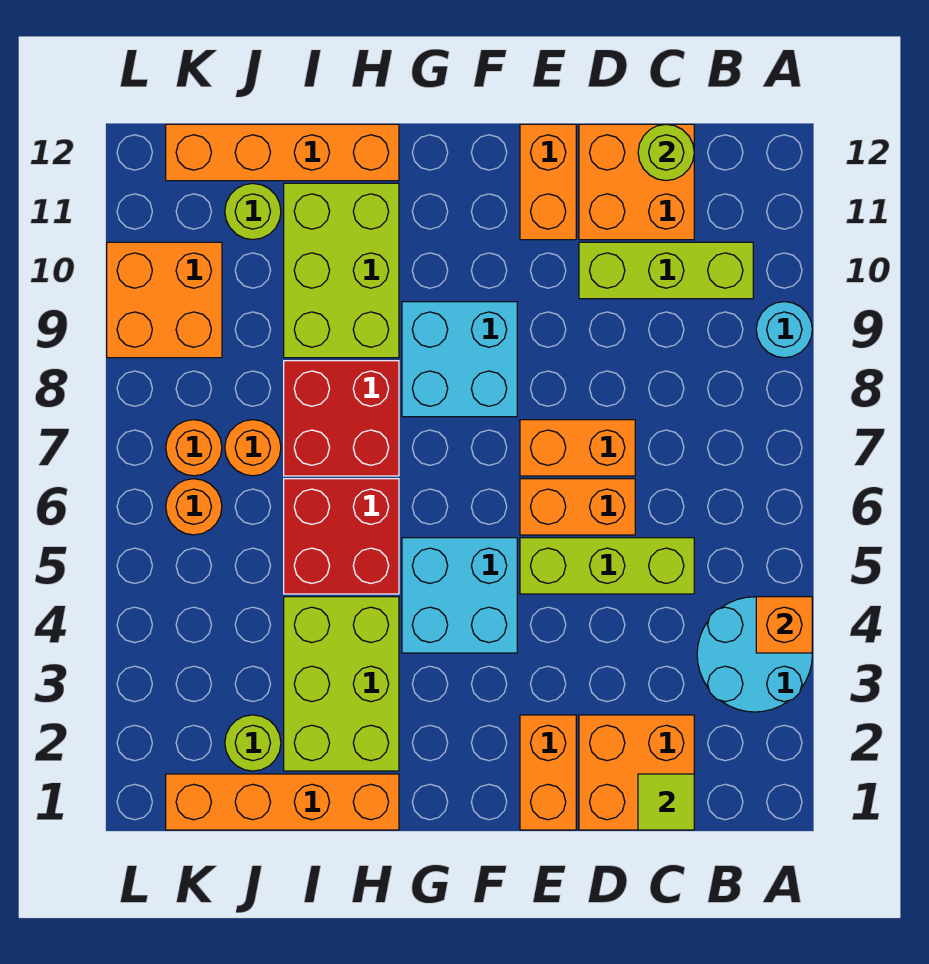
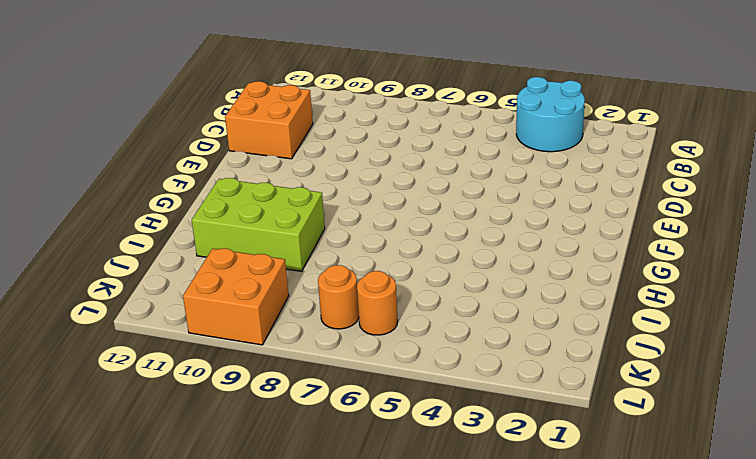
none -> cyan 1x1 round brick [756,302,812,358]
none -> lime 1x3 brick [579,242,753,299]
none -> orange 2x2 brick [579,715,694,830]

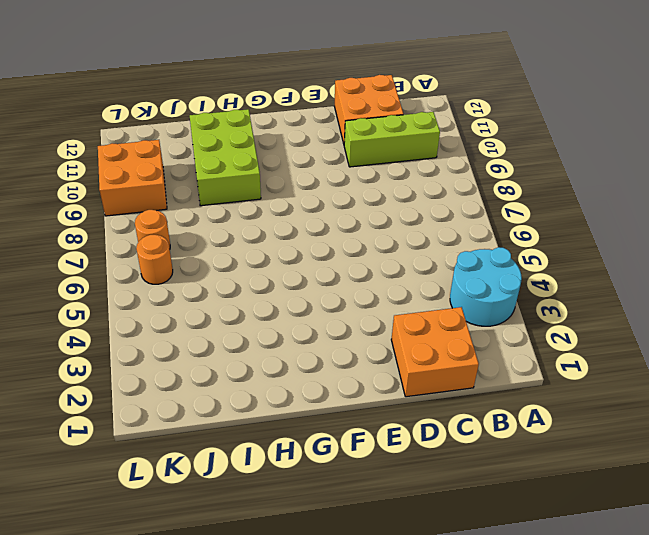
none -> cyan 1x1 round brick [756,302,812,358]
none -> lime 1x3 brick [520,538,694,594]
none -> orange 1x2 brick [520,479,635,535]

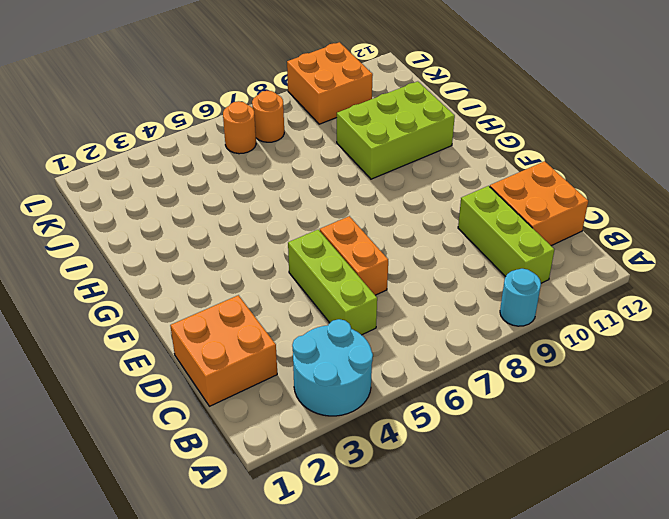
none -> orange 1x2 brick [520,420,635,476]
none -> orange 1x2 brick [520,715,576,830]
none -> orange 1x2 brick [520,124,576,240]

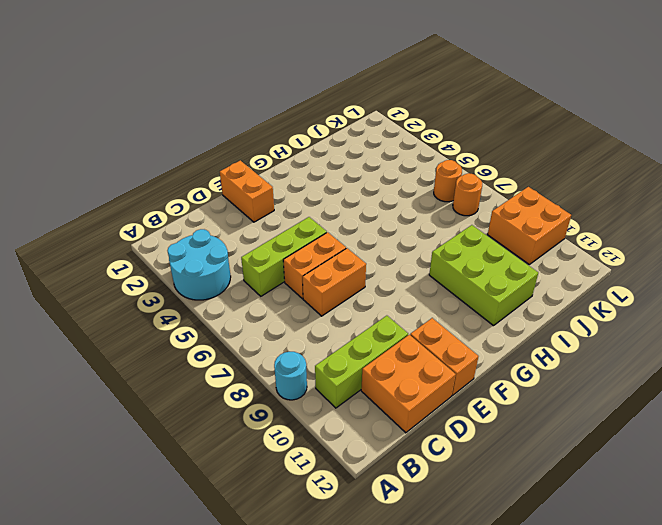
none -> orange 2x2 brick [579,715,694,830]
none -> cyan 2x2 brick [402,538,517,653]
none -> cyan 2x2 brick [402,302,517,417]

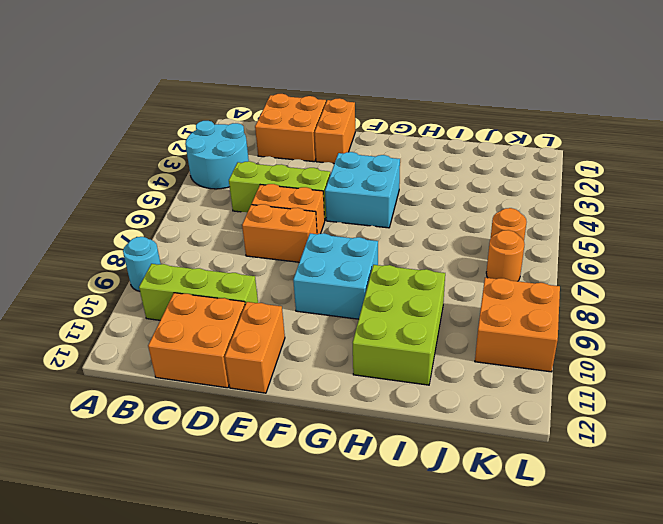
none -> orange 1x4 brick [166,774,399,830]
none -> lime 2x3 brick [284,597,399,771]
none -> red 2x2 brick [284,479,399,594]

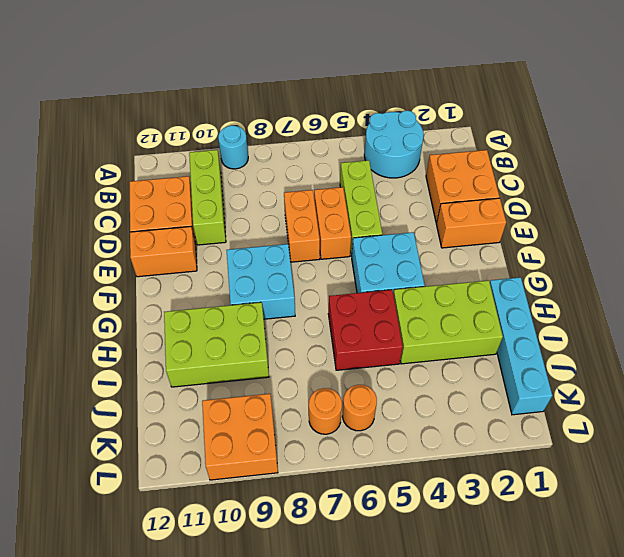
cyan 1x4 brick [490,277,552,415] -> orange 1x4 brick [166,774,399,830]
none -> red 2x2 brick [284,361,399,476]
none -> orange 1x4 brick [166,124,399,181]
none -> lime 1x1 round brick [225,715,281,771]

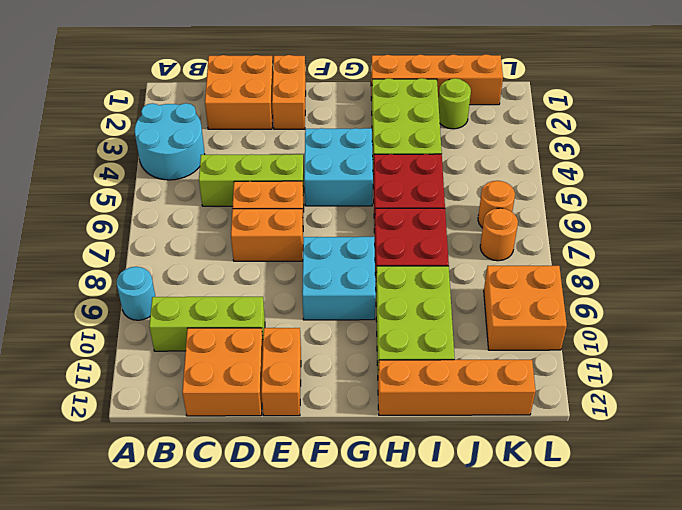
none -> orange 1x1 round brick [225,420,281,476]
none -> lime 1x1 round brick [225,183,281,240]
none -> orange 1x1 brick [756,597,812,653]

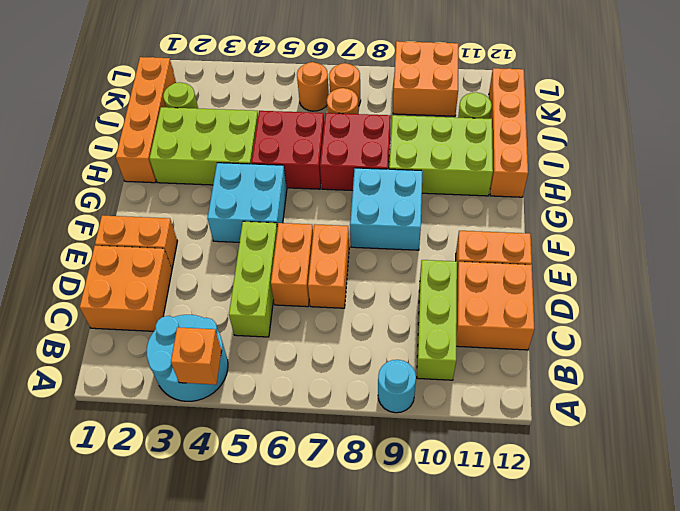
none -> lime 1x1 tile [638,774,694,830]
none -> lime 1x1 round brick [638,124,694,181]

